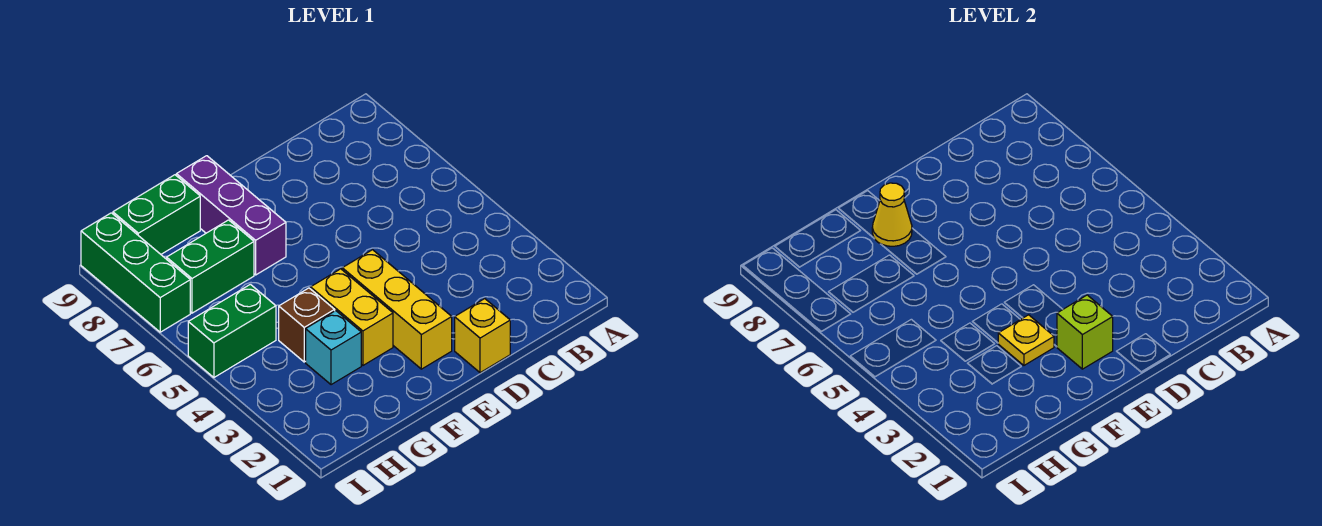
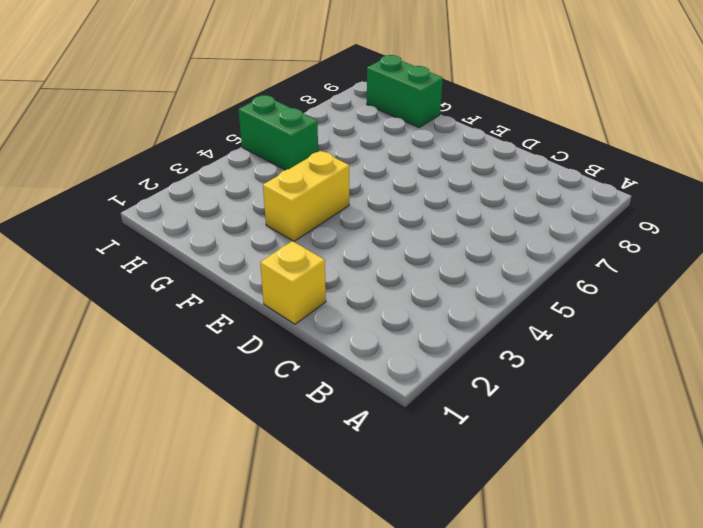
none -> yellow 1x3 brick [342,250,452,369]
none -> purple 1x3 brick [176,156,286,275]
none -> cyan 1x1 brick [306,311,361,385]

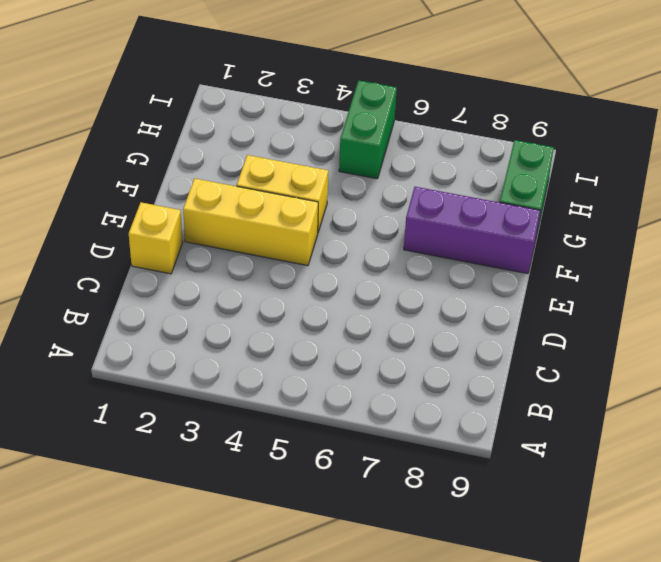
none -> cyan 1x1 brick [306,311,361,385]
none -> brown 1x1 brick [279,288,335,362]
none -> green 1x2 brick [167,220,254,313]

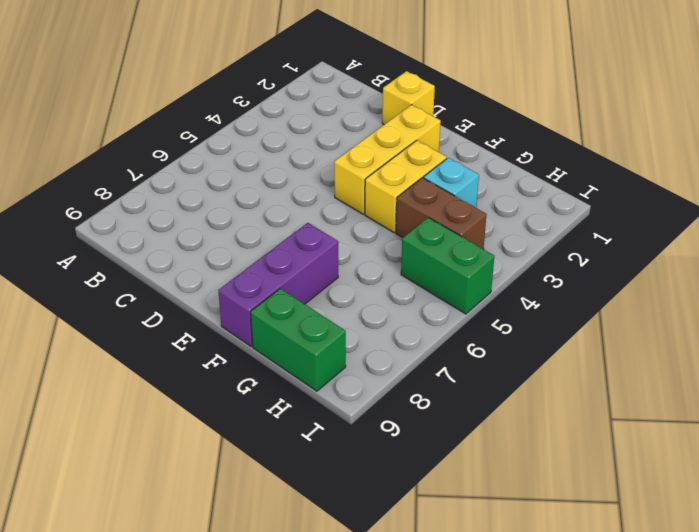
brown 1x2 brick [396,178,487,249] -> brown 1x1 brick [279,288,335,362]
none -> green 1x2 brick [167,220,254,313]
none -> green 1x3 brick [81,213,190,332]
none -> lime 1x1 brick [1057,295,1113,369]

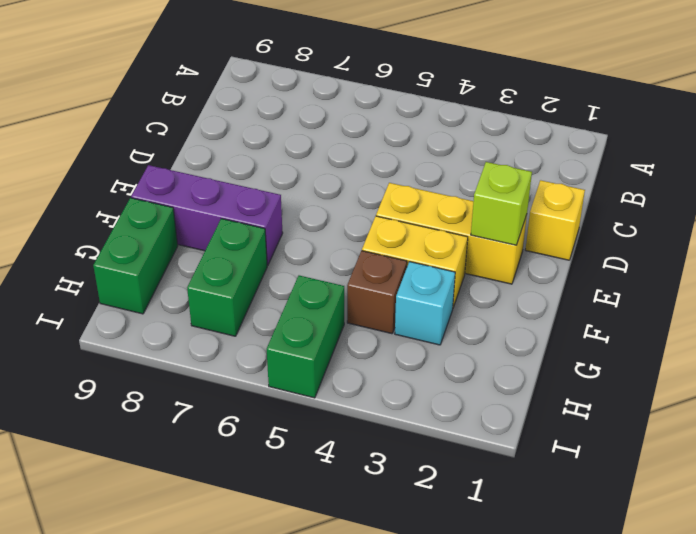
none -> green 1x3 brick [81,213,190,332]
none -> yellow 1x1 plate [998,315,1054,365]
none -> yellow 1x1 cone [872,183,912,246]

